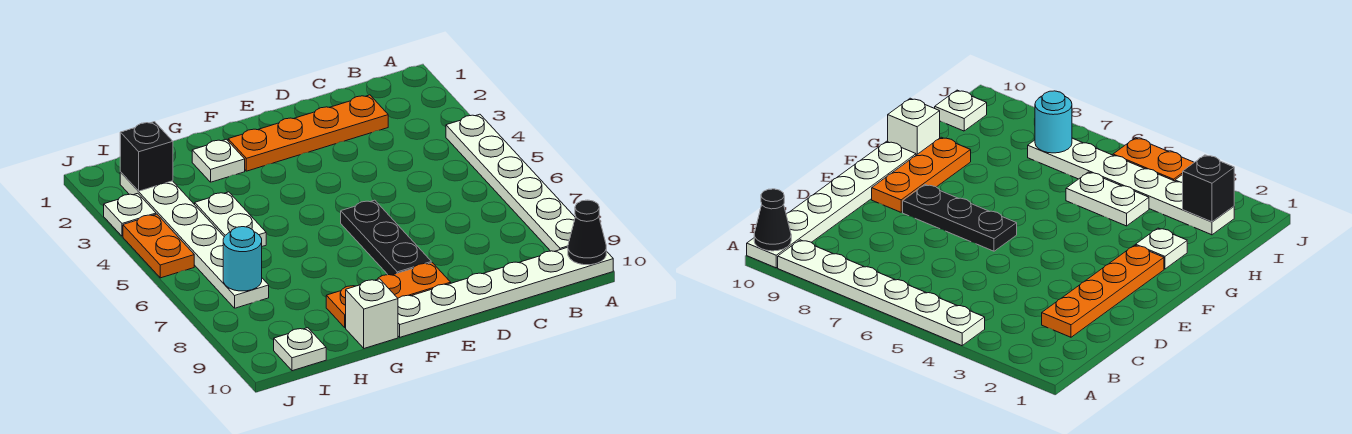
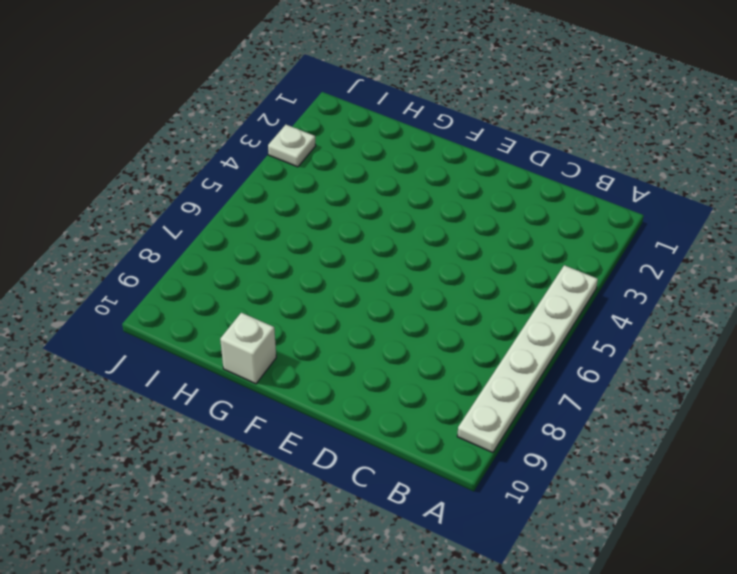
none -> white 1x6 plate [398,247,613,337]
none -> orange 1x4 plate [228,95,388,171]
none -> black 1x3 plate [341,200,431,275]

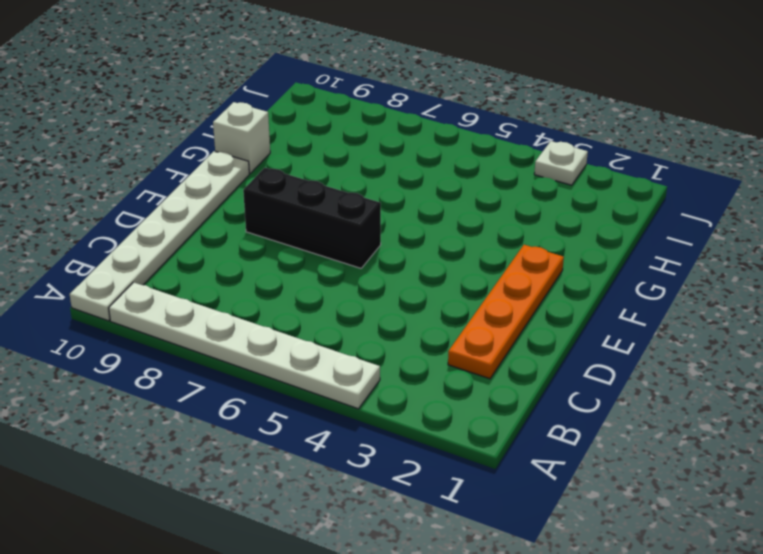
black 1x3 brick [243,168,381,268] -> black 1x3 plate [341,200,431,275]
none -> orange 1x3 plate [326,263,451,328]
none -> white 1x1 plate [192,139,245,182]
none -> white 1x2 plate [195,192,266,246]

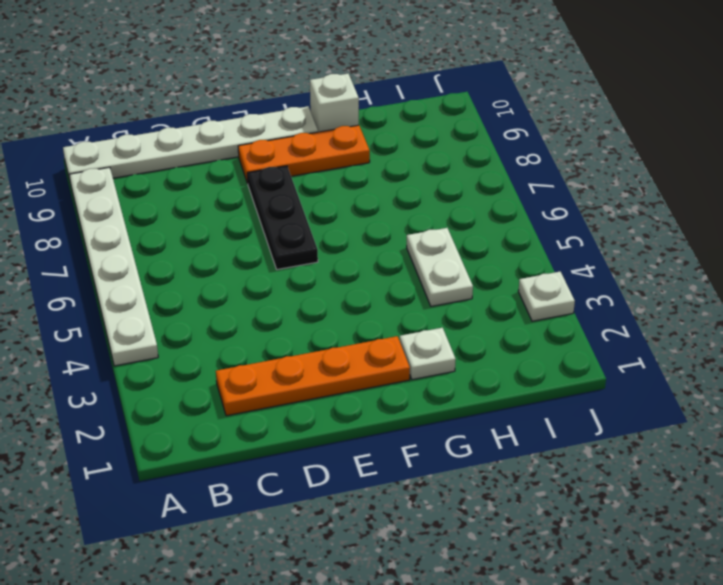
none -> white 1x6 plate [120,172,269,308]
none -> white 1x1 plate [274,328,326,371]
none -> orange 1x2 plate [123,214,194,278]

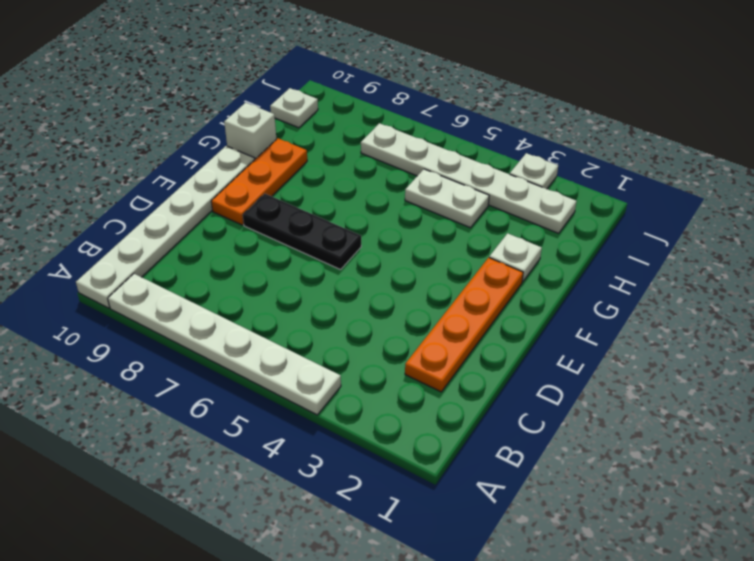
none -> orange 1x2 plate [123,214,194,278]
none -> black 1x1 cone [568,200,606,265]
none -> black 1x1 brick [120,122,173,191]

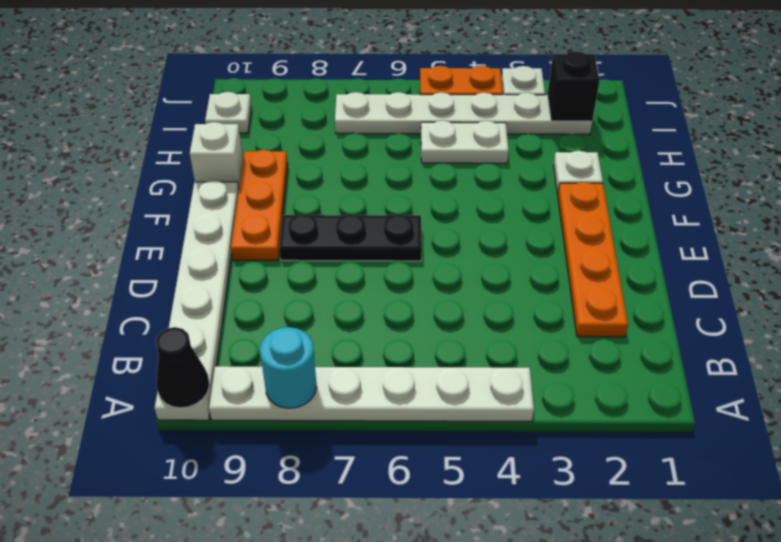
cyan 1x1 round brick [260,327,317,408] -> cyan 1x1 round brick moved to [223,227,262,291]

